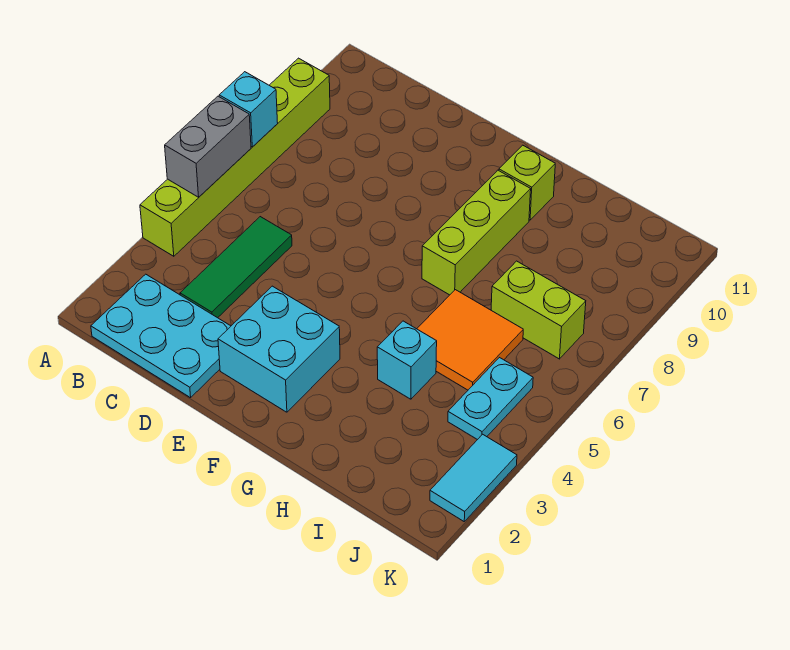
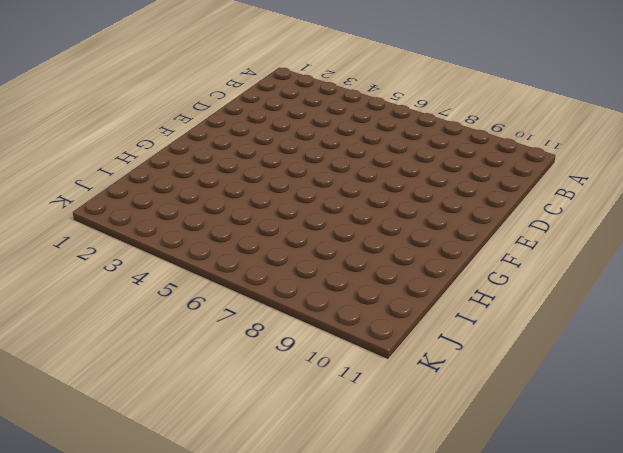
none -> lime 1x6 brick [140,58,330,256]
none -> cyan 2x3 plate [91,274,231,398]
none -> green 1x3 tile [180,217,292,318]

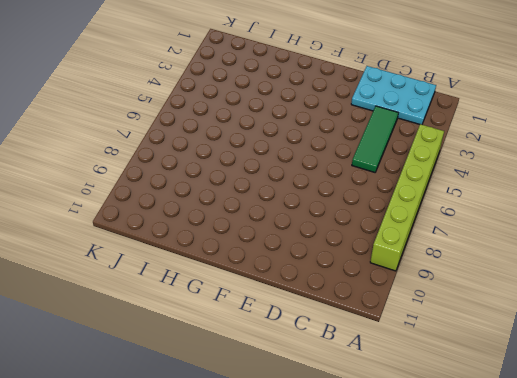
none -> cyan 2x2 brick [218,286,340,412]
none -> lime 1x3 brick [422,170,531,295]
none -> lime 1x1 brick [499,145,555,220]

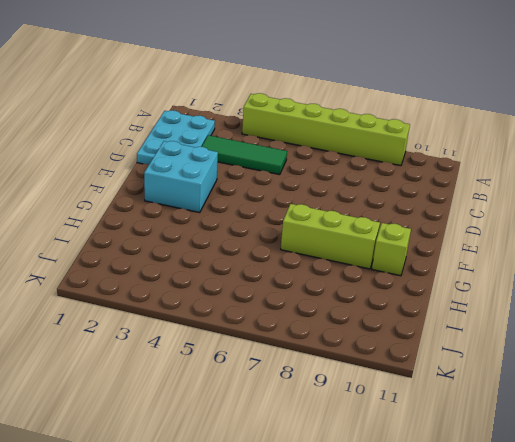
none -> cyan 1x1 brick [377,321,437,399]
none -> orange 2x2 tile [417,290,523,390]
none -> lime 1x2 brick [491,261,586,359]

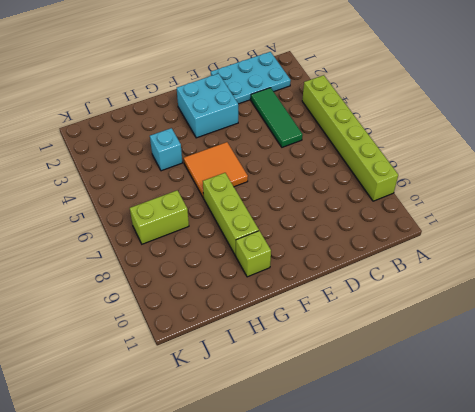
orange 2x2 tile [184,142,248,198] -> orange 2x2 tile moved to [417,290,523,390]
none -> cyan 1x2 plate [448,358,533,440]
none -> cyan 1x2 tile [430,434,517,521]
none -> grey 1x2 brick [165,96,251,197]

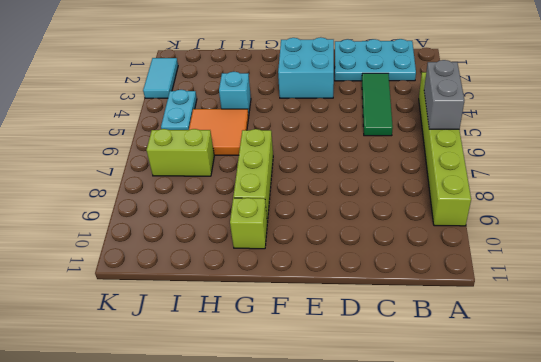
none -> cyan 1x1 brick [219,72,278,147]

